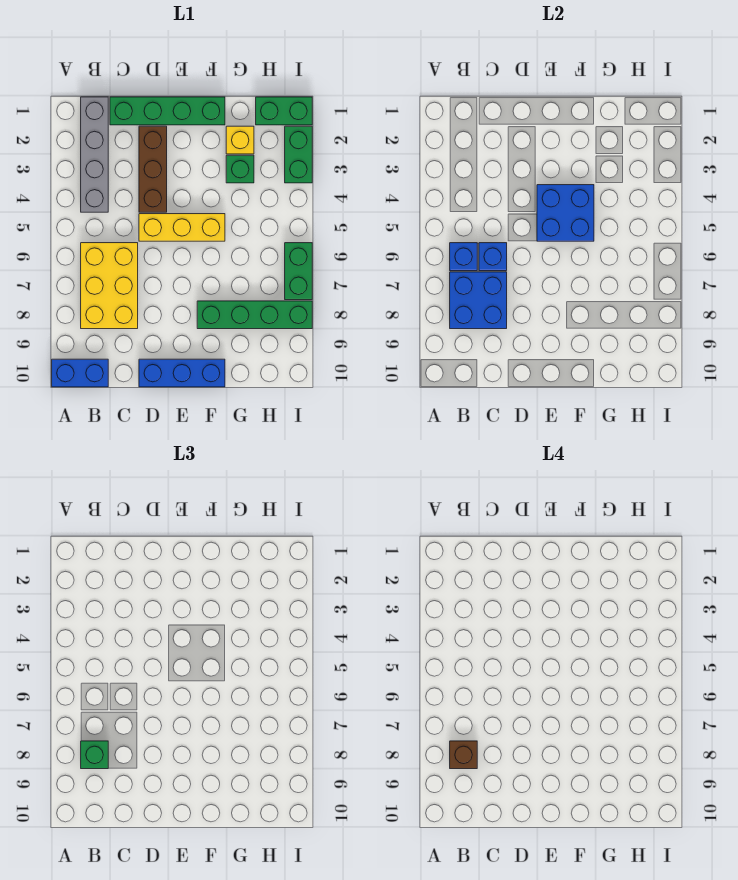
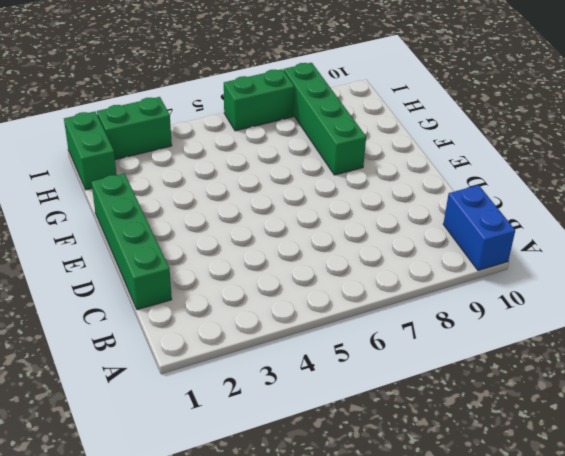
none -> grey 1x4 brick [81,97,108,212]
none -> yellow 2x3 brick [81,243,138,329]
none -> brown 1x3 brick [139,126,167,212]

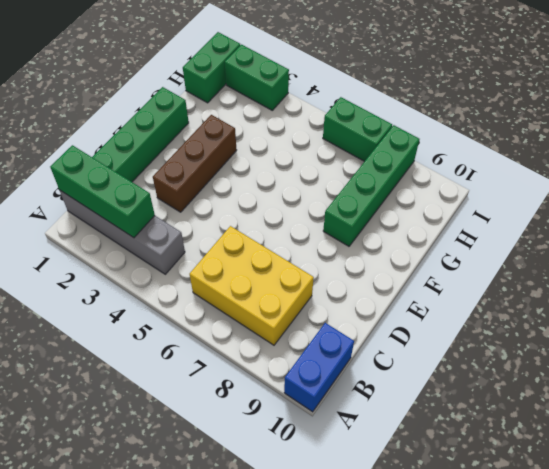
green 1x3 brick [50,145,155,238] -> none
brown 1x3 brick [153,115,237,212] -> brown 1x3 brick turned to [139,126,167,212]
none -> yellow 1x3 brick [139,214,225,241]
none -> blue 1x3 brick [139,359,225,387]
none -> yellow 1x1 brick [226,126,254,154]

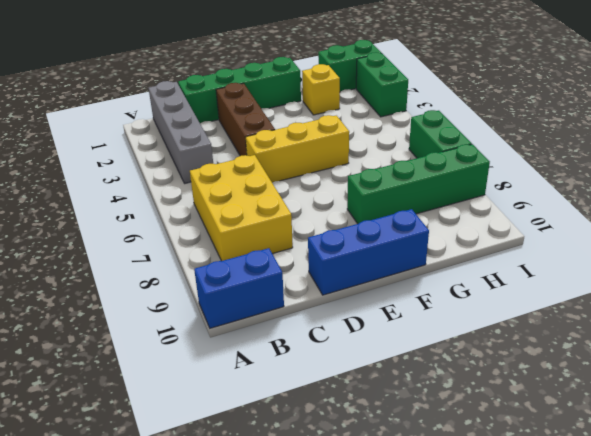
none -> green 1x1 brick [226,155,254,183]
none -> blue 1x1 brick [450,243,477,271]
none -> blue 2x2 brick [450,272,507,329]

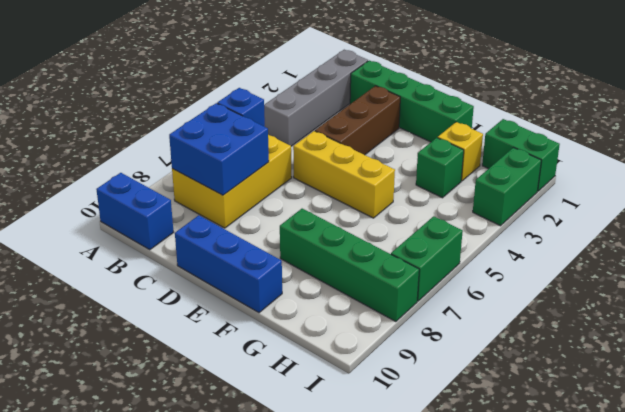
none -> blue 1x1 brick [479,243,507,271]
none -> blue 2x2 brick [537,185,594,241]
none -> green 1x1 brick [81,741,108,769]

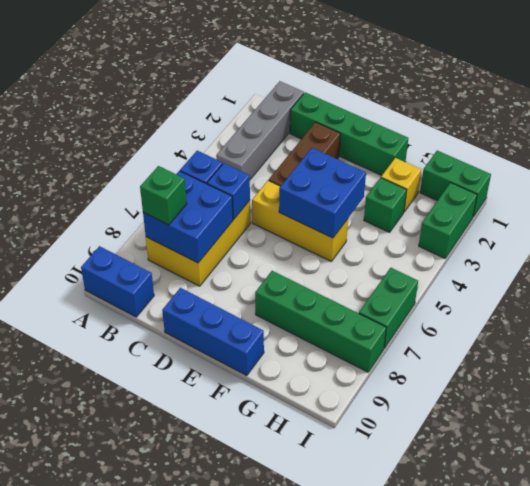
none -> brown 1x1 brick [450,741,477,769]

